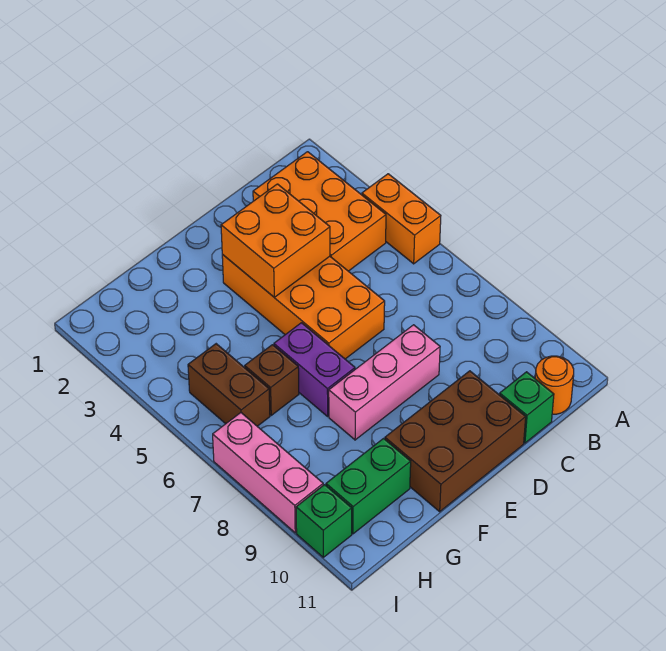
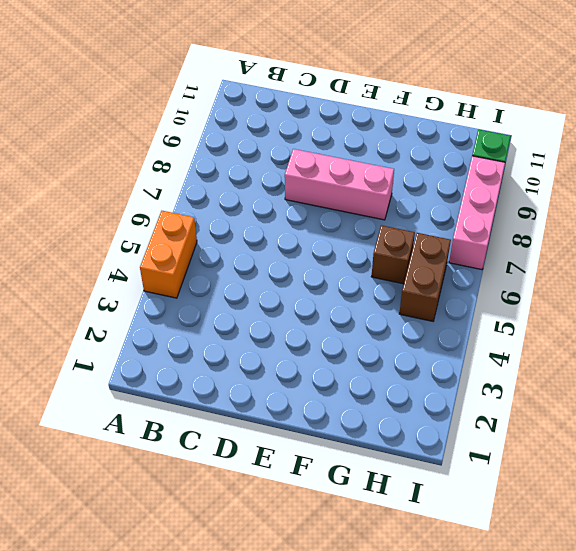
none -> orange 2x3 brick [253,152,386,271]
none -> orange 1x1 round brick [535,356,574,414]
none -> green 1x1 brick [500,372,554,443]

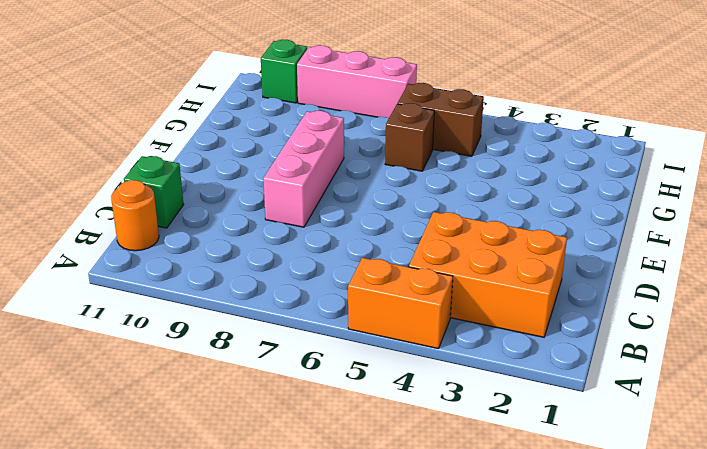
none -> orange 2x4 brick [222,255,385,359]
none -> brown 2x3 brick [385,371,526,512]
none -> purple 1x2 brick [274,323,355,416]

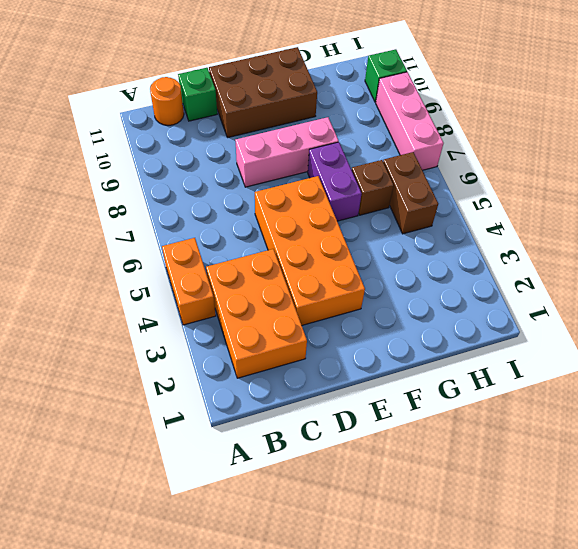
none -> green 1x2 brick [326,439,411,534]
none -> orange 2x2 brick [221,184,330,297]

